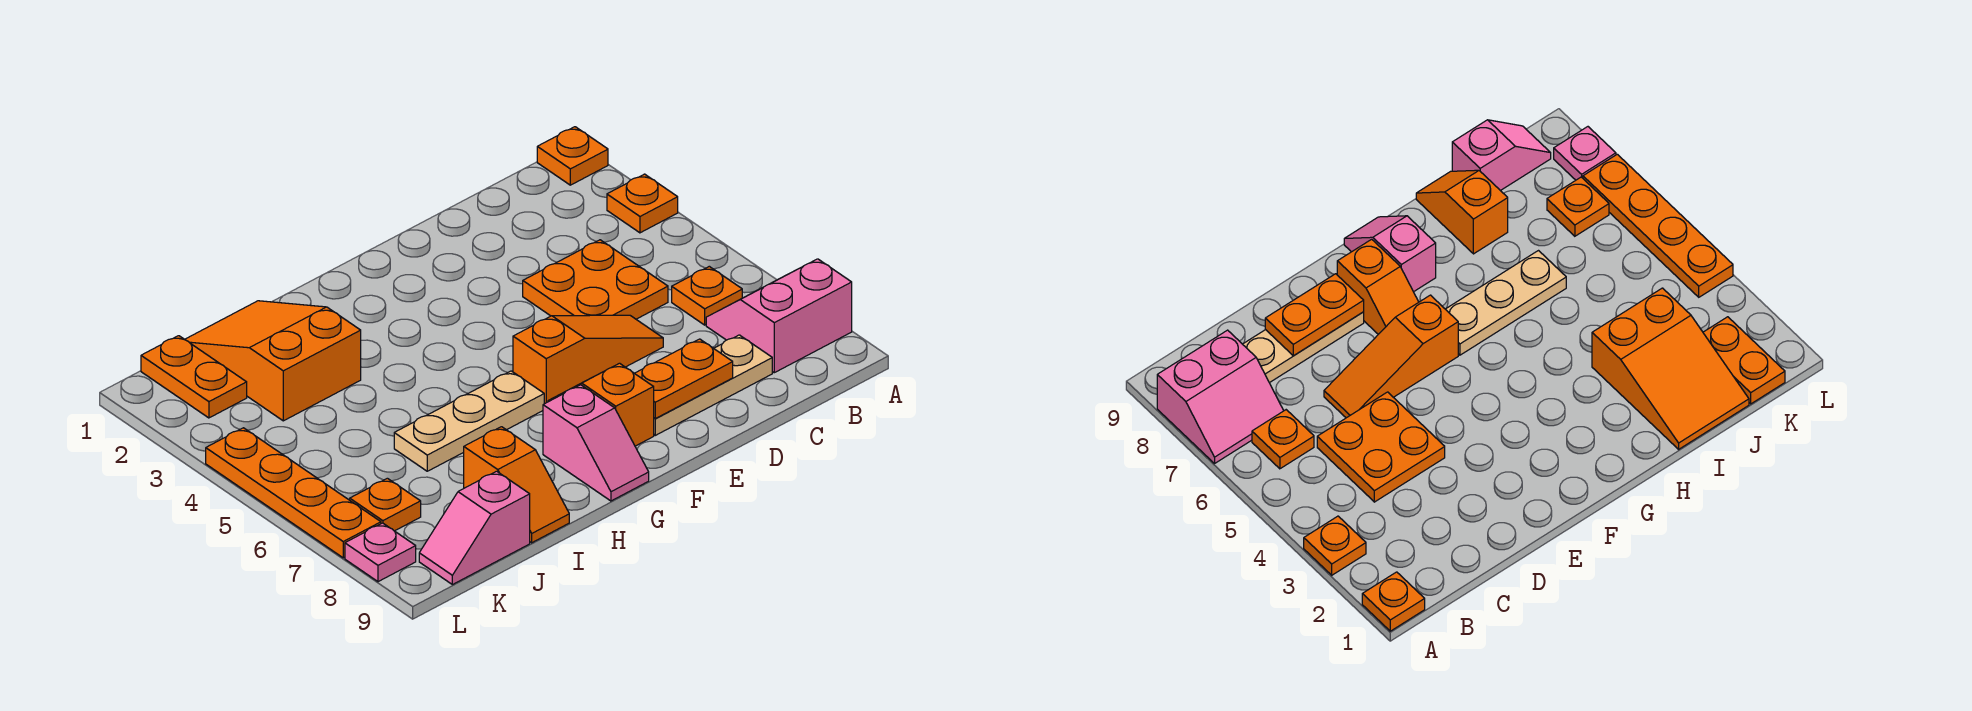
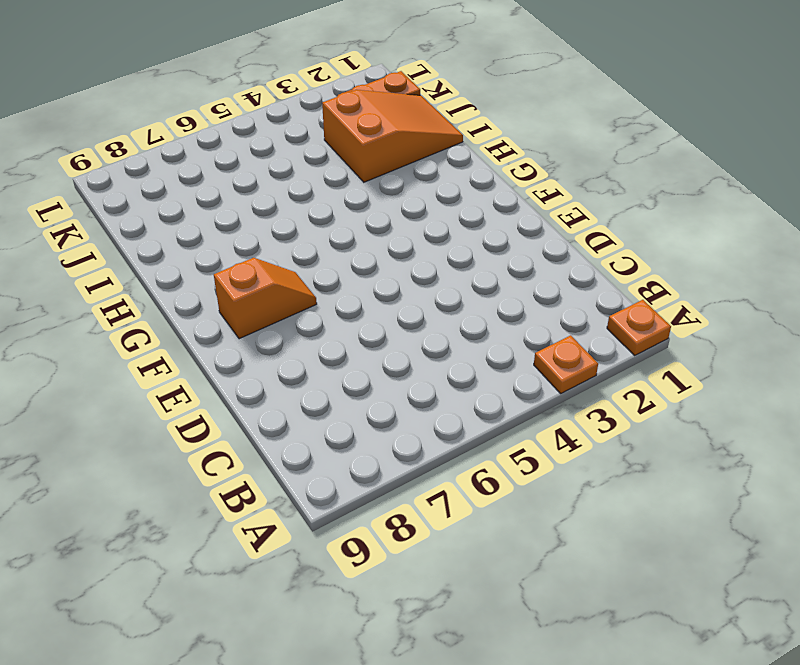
none -> pink 2x2 slope [706,259,852,373]
none -> orange 1x1 plate [672,266,742,325]
none -> orange 2x2 plate [523,240,668,319]

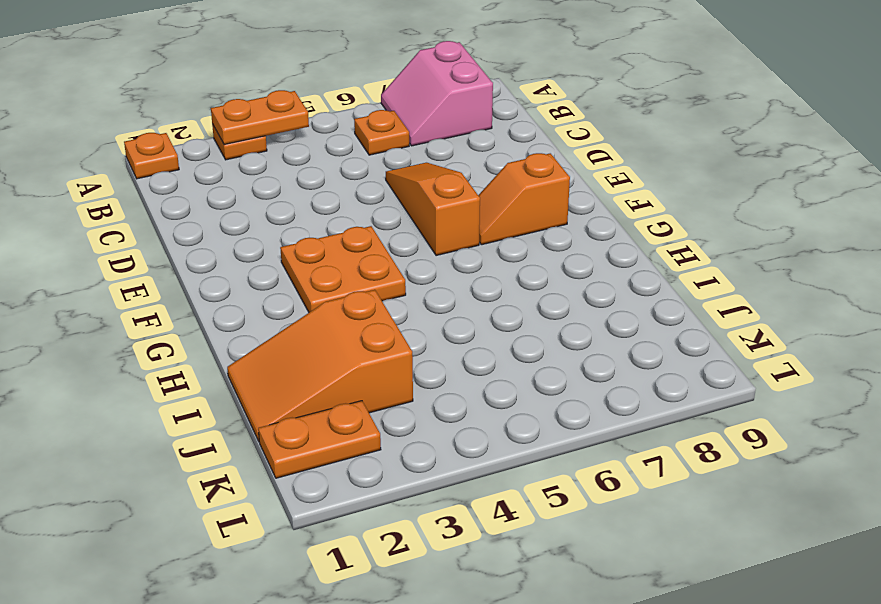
orange 1x2 plate [211,90,309,145] -> orange 1x2 plate turned to [635,339,733,418]
orange 2x2 plate [280,226,406,312] -> orange 2x2 plate moved to [523,240,668,319]
none -> tan 1x3 plate [654,335,772,435]
none -> tan 1x3 plate [394,371,544,471]
none -> pink 1x2 slope [543,385,649,501]

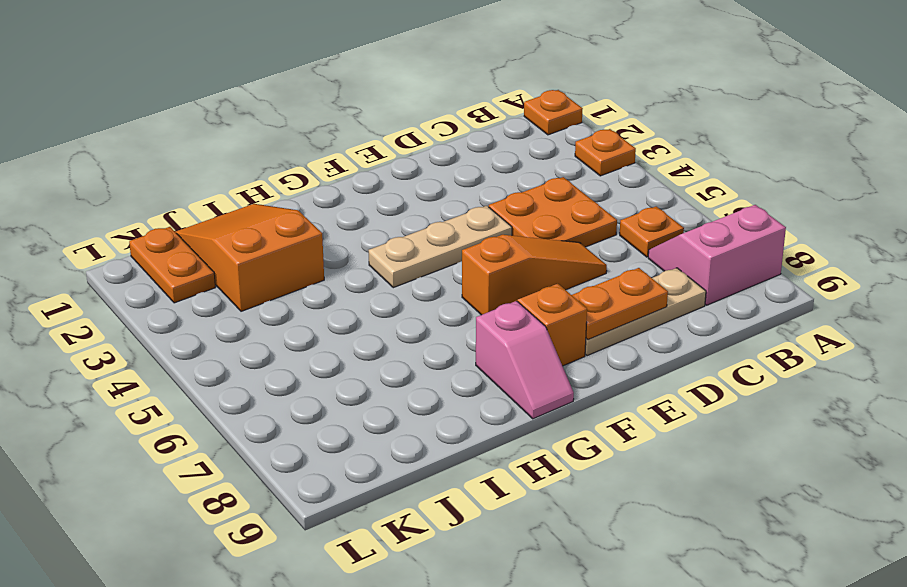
tan 1x3 plate [369,206,512,288] -> tan 1x3 plate moved to [394,371,544,471]
none -> orange 1x2 slope [464,427,569,543]
none -> pink 1x2 slope [419,471,530,585]
none -> orange 1x1 plate [350,478,421,531]

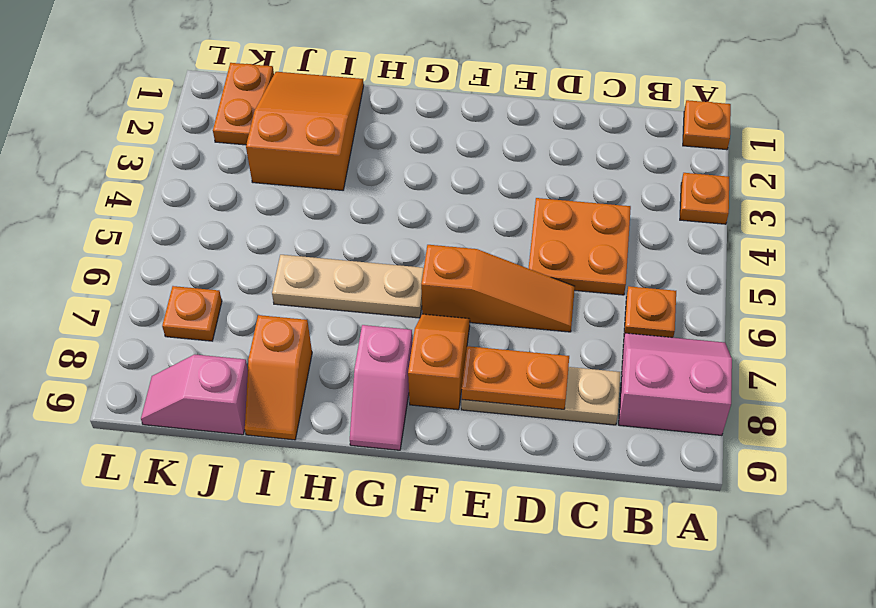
none -> orange 1x4 plate [206,428,381,558]
none -> pink 1x1 plate [345,523,416,582]

